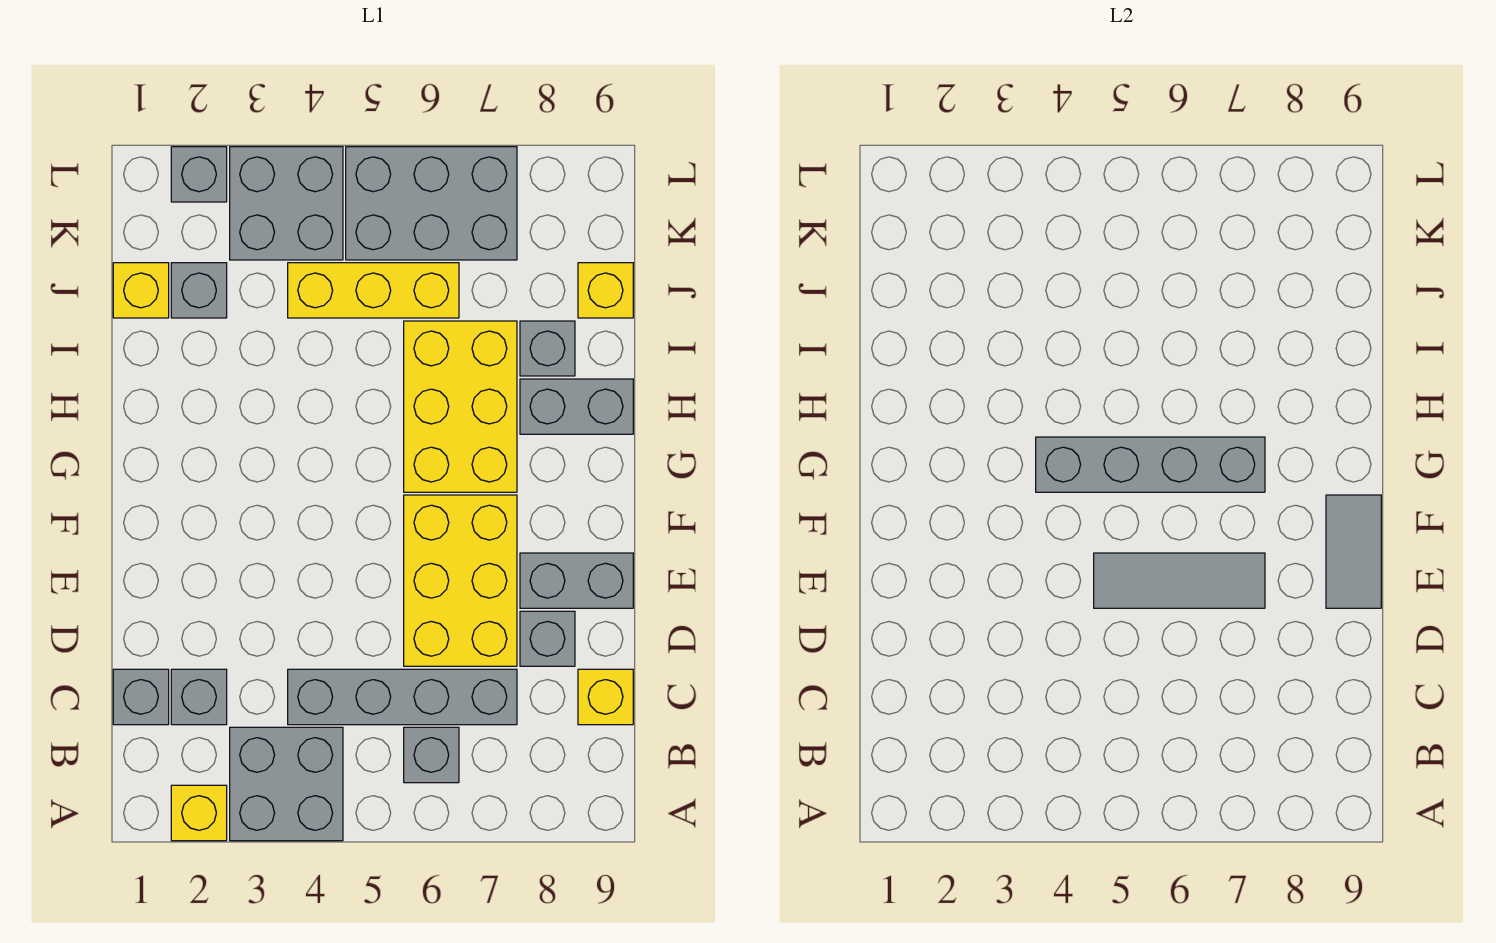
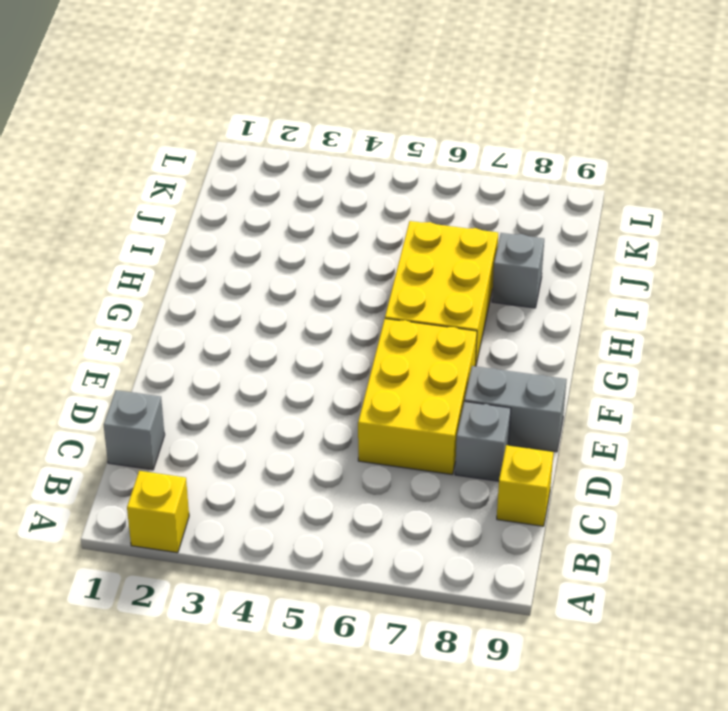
none -> grey 2x2 brick [230,727,343,841]
none -> grey 1x1 brick [404,727,459,783]
none -> grey 1x1 brick [171,669,227,725]

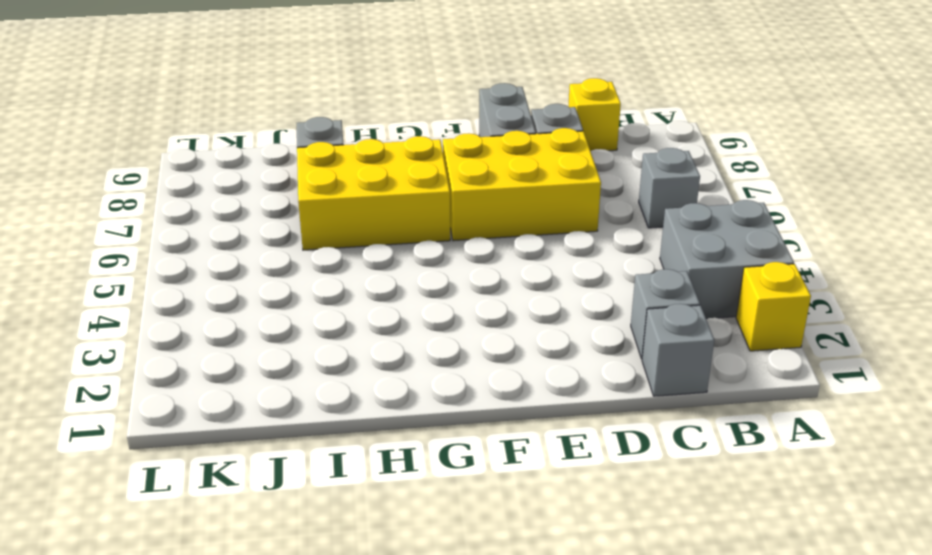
none -> grey 1x4 brick [288,669,517,725]
none -> grey 1x2 brick [520,379,633,434]
none -> yellow 1x1 brick [113,263,169,318]

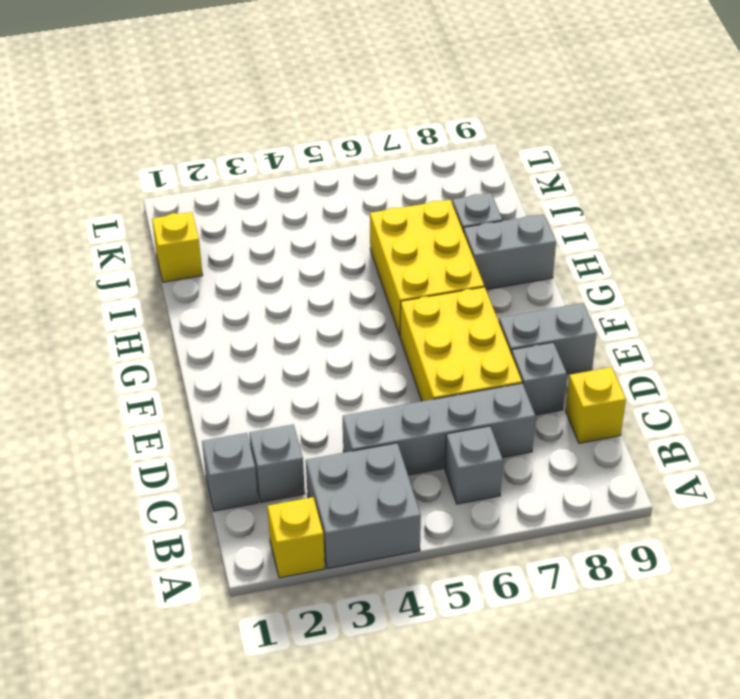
none -> grey 1x1 brick [171,263,227,318]
none -> yellow 1x3 brick [288,263,459,318]
none -> yellow 1x1 brick [578,263,633,318]

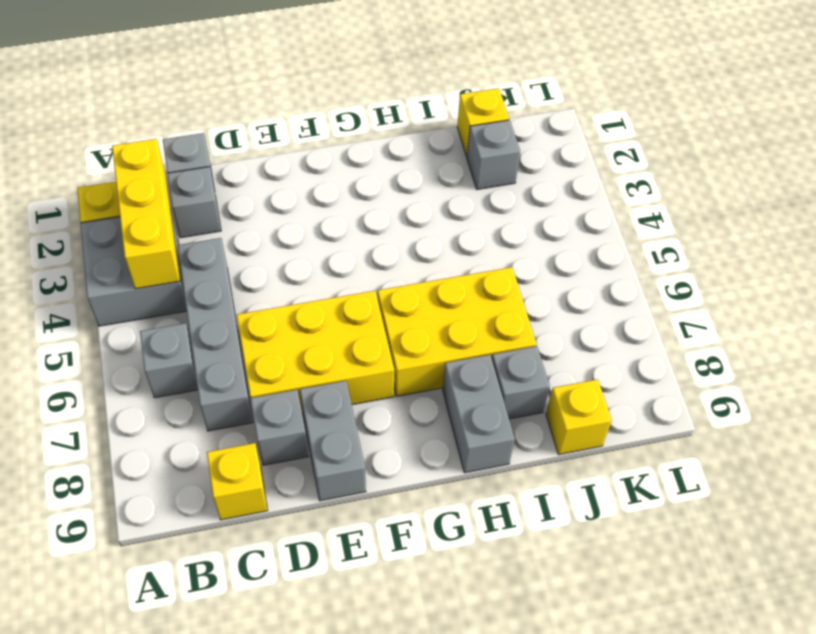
yellow 1x3 brick [112,139,180,289] -> yellow 1x3 brick moved to [288,263,459,318]
none -> grey 2x2 brick [230,147,343,260]
none -> grey 2x3 brick [346,147,517,260]
none -> grey 1x1 brick [171,147,227,202]

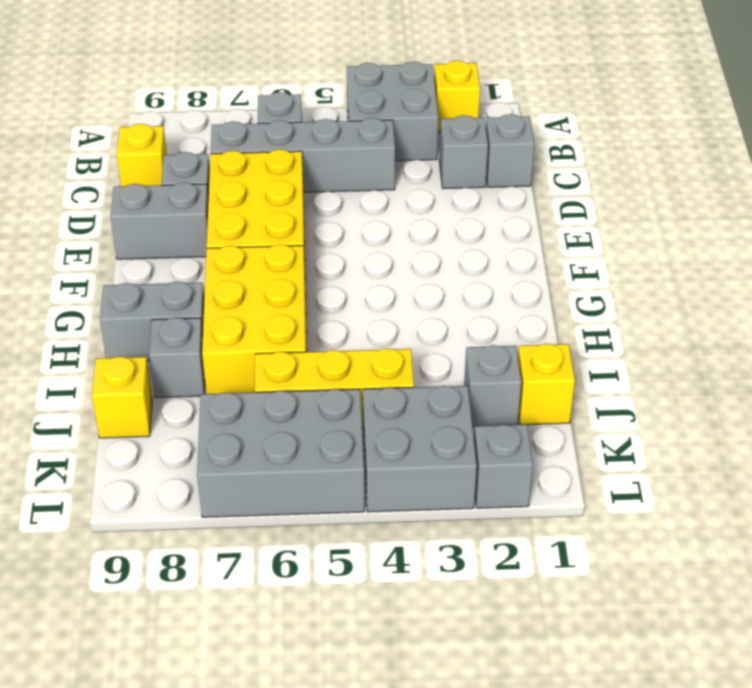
none -> grey 1x3 tile [1094,553,1265,608]
none -> grey 1x2 tile [1326,495,1381,608]
none -> grey 1x4 brick [1036,437,1265,492]

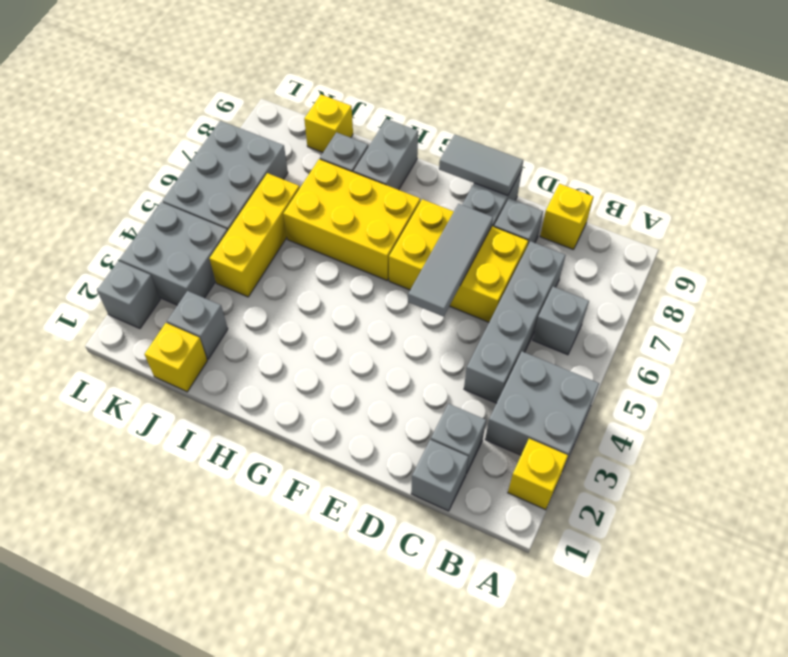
none -> grey 1x4 brick [1036,437,1265,492]

